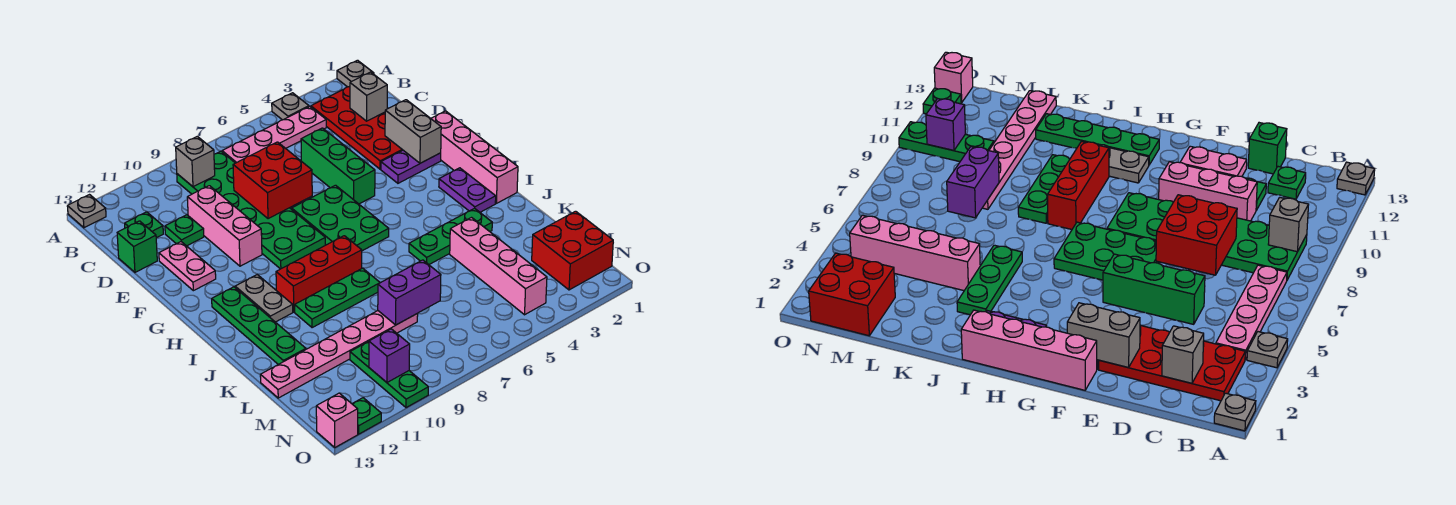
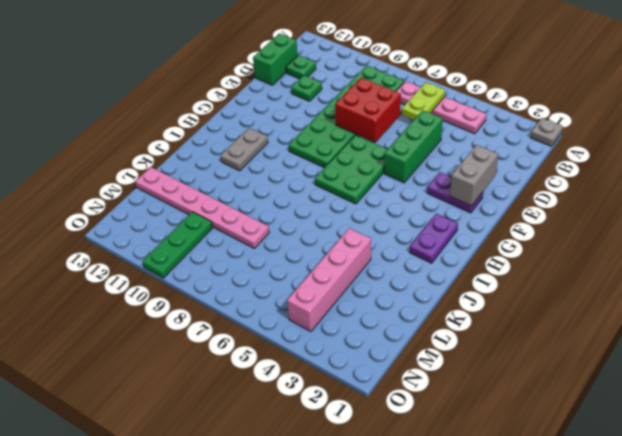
lime 1x2 plate [402,82,445,120] -> none
green 1x2 brick [253,34,297,85] -> green 1x1 brick [117,221,157,272]
none -> grey 1x1 plate [272,93,309,120]
none -> grey 1x1 plate [67,195,106,228]
none -> red 2x4 plate [311,86,402,169]
none -> pink 1x3 brick [187,186,262,266]

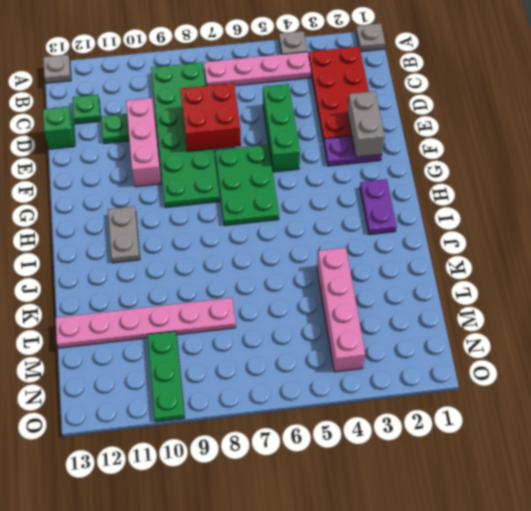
none -> pink 1x2 plate [159,242,216,291]
none -> pink 1x4 brick [431,111,518,203]
none -> green 1x4 plate [212,287,306,364]
none -> red 1x3 brick [276,236,362,312]

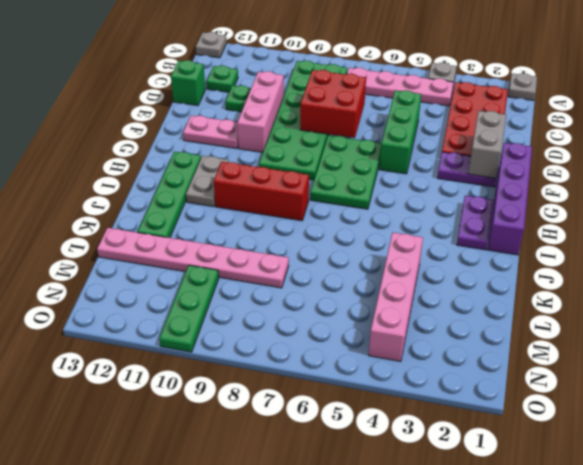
purple 1x4 brick [488,143,532,255] -> pink 1x4 brick [431,111,518,203]
pink 1x2 plate [183,115,238,148] -> pink 1x2 plate turned to [159,242,216,291]
none -> green 1x3 plate [409,208,492,264]
none -> green 1x3 plate [295,268,380,328]
none -> red 2x2 brick [532,211,613,290]
none -> green 1x1 plate [352,398,381,434]

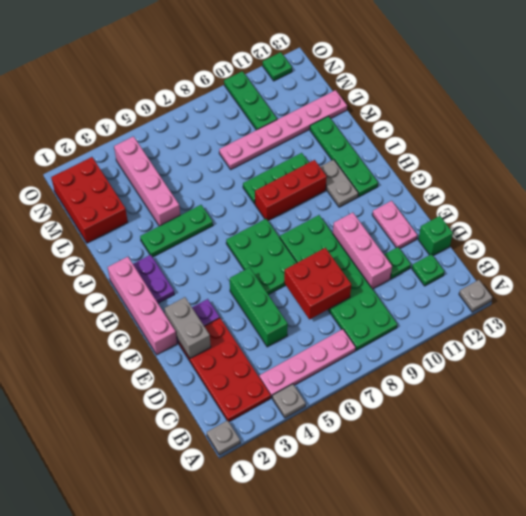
red 2x3 brick [51,157,128,243] -> red 2x2 brick [532,211,613,290]
none -> pink 1x1 brick [316,393,358,447]
none -> grey 1x1 brick [176,136,215,187]
none -> grey 1x1 brick [350,72,387,121]
none -> purple 1x2 brick [378,260,441,325]

